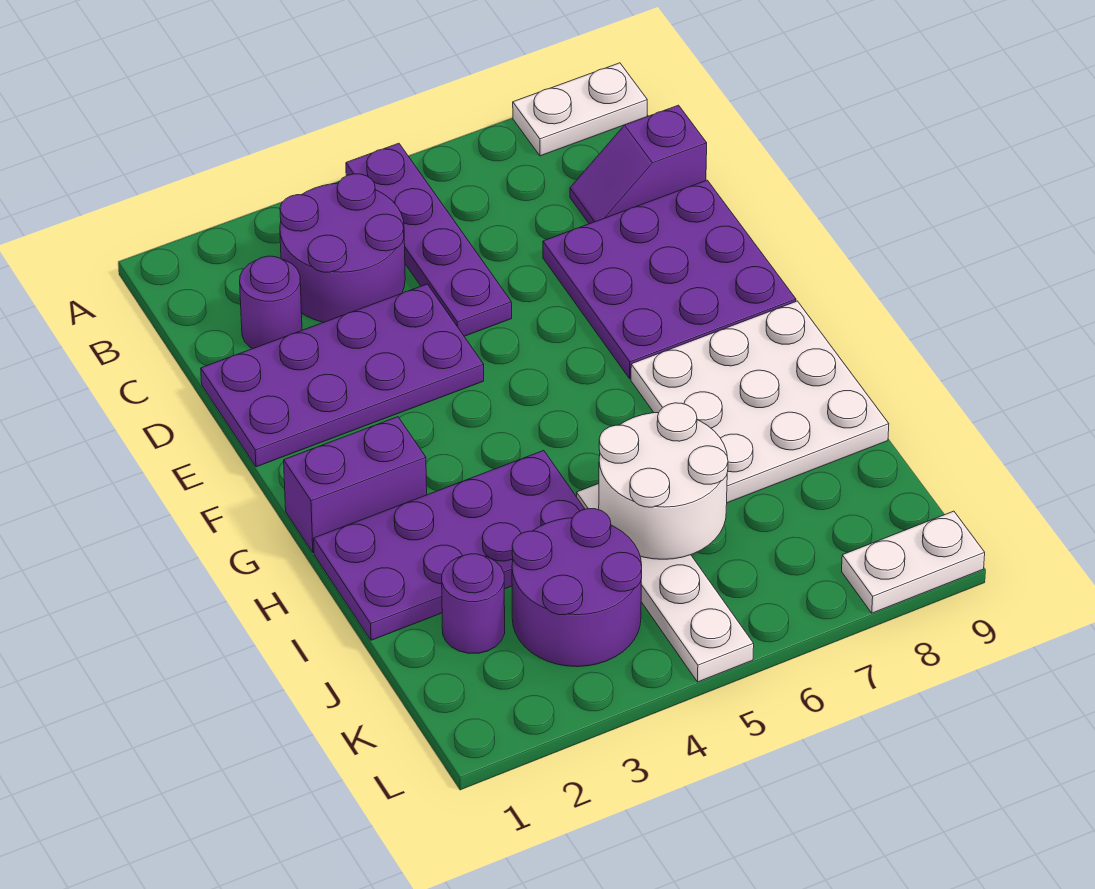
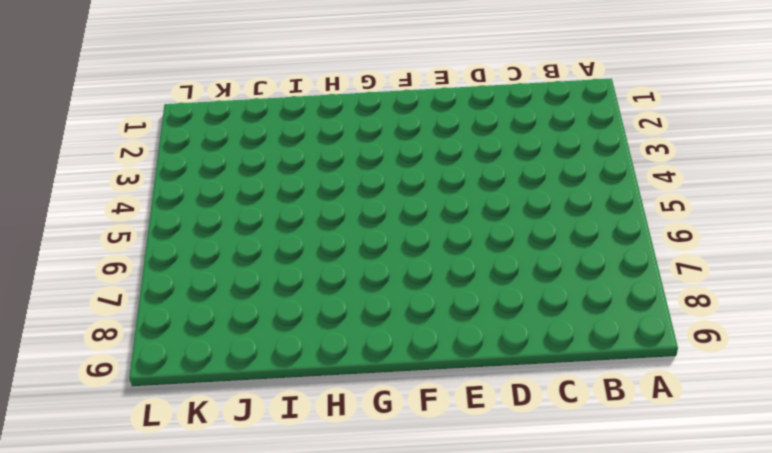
none -> purple 1x4 plate [346,143,512,336]
none -> white 1x2 plate [513,63,647,156]
none -> purple 2x2 round brick [280,174,405,322]

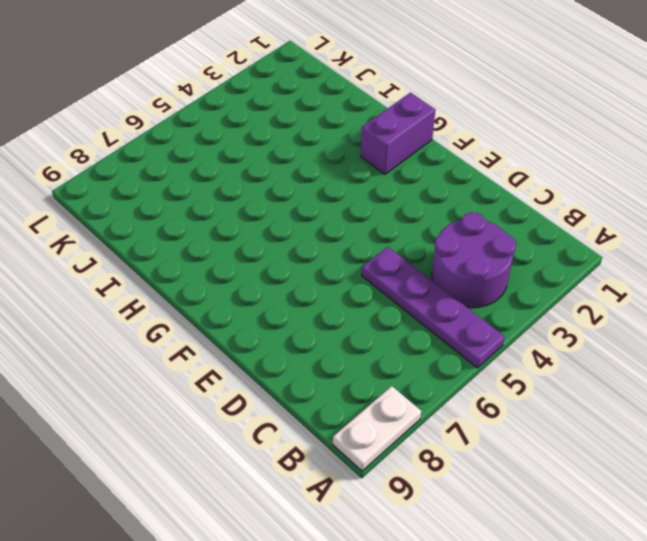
none -> purple 1x1 round brick [240,256,302,349]
none -> purple 1x2 slope [570,105,707,224]
none -> purple 2x4 plate [201,284,484,467]

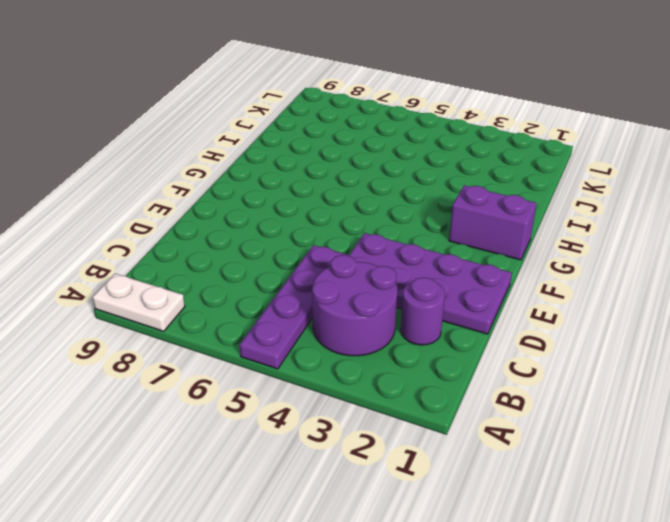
none -> purple 1x2 slope [570,105,707,224]
none -> purple 3x3 plate [543,180,796,379]
none -> white 3x3 plate [631,301,889,503]

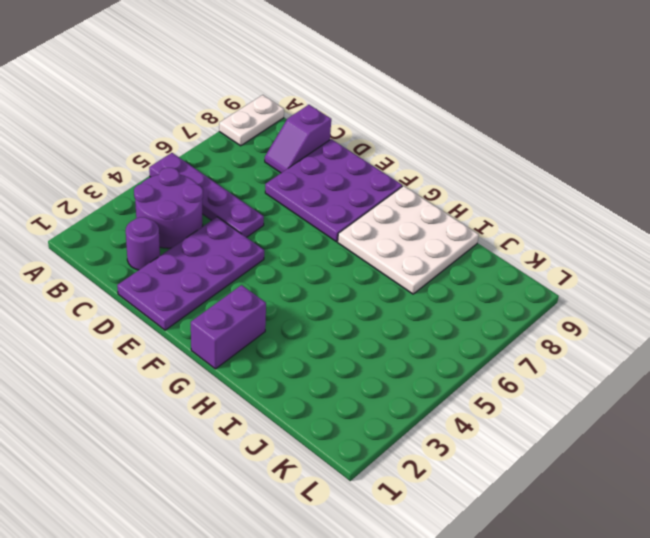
none -> purple 2x4 plate [314,451,585,640]
none -> white 1x4 plate [577,484,754,682]
none -> purple 1x1 round brick [442,554,505,653]

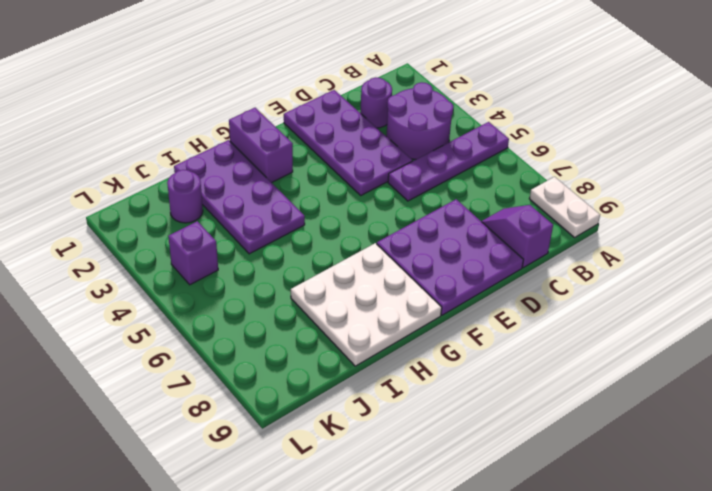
purple 1x1 brick [168,221,218,285] -> purple 2x2 round brick [512,509,642,667]
none -> white 1x4 plate [577,484,754,682]
none -> white 1x2 plate [842,511,985,613]
none -> white 2x2 round brick [599,403,728,559]

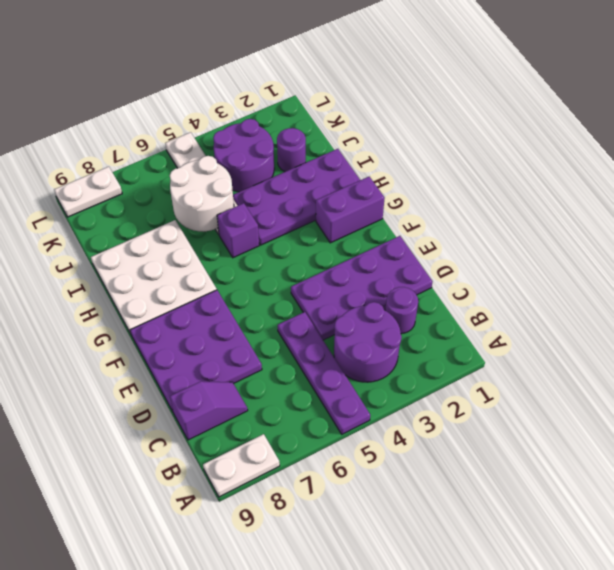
purple 1x1 brick [217,203,259,258] -> none

